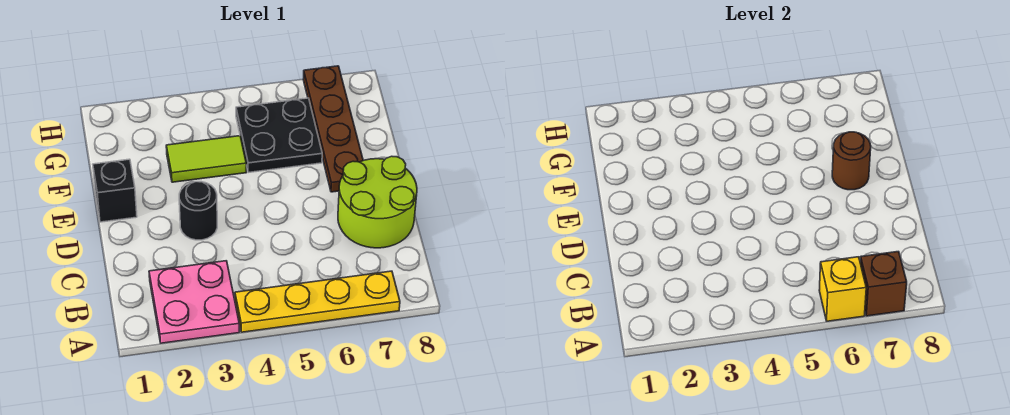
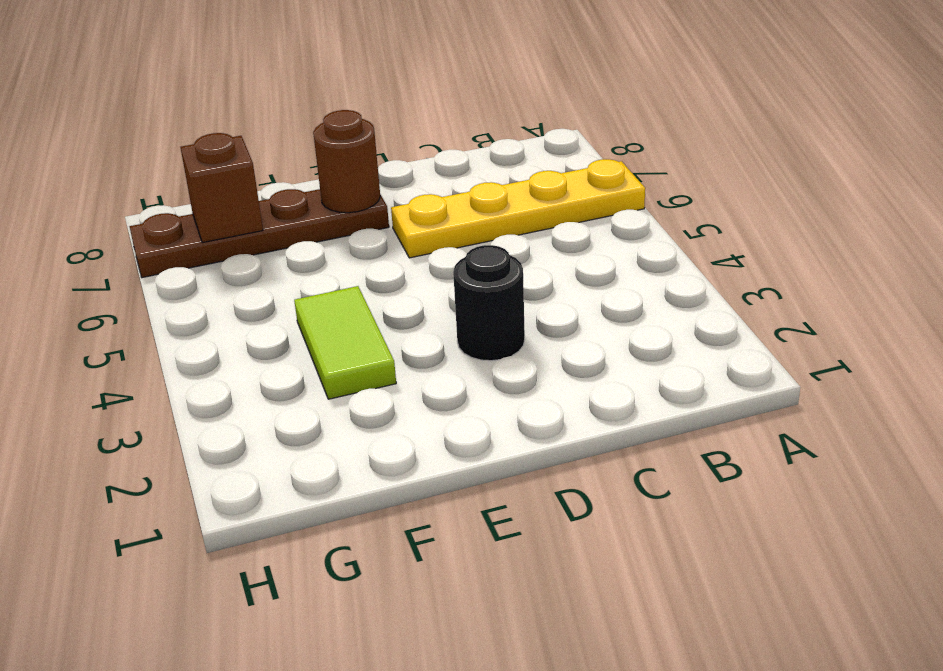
yellow 1x4 plate [391,159,645,258] -> yellow 1x4 plate turned to [235,271,400,332]
brown 1x1 brick [180,133,263,243] -> brown 1x1 brick moved to [860,252,907,316]
none -> pink 2x2 plate [149,261,239,343]
none -> lime 2x2 round brick [338,156,417,248]

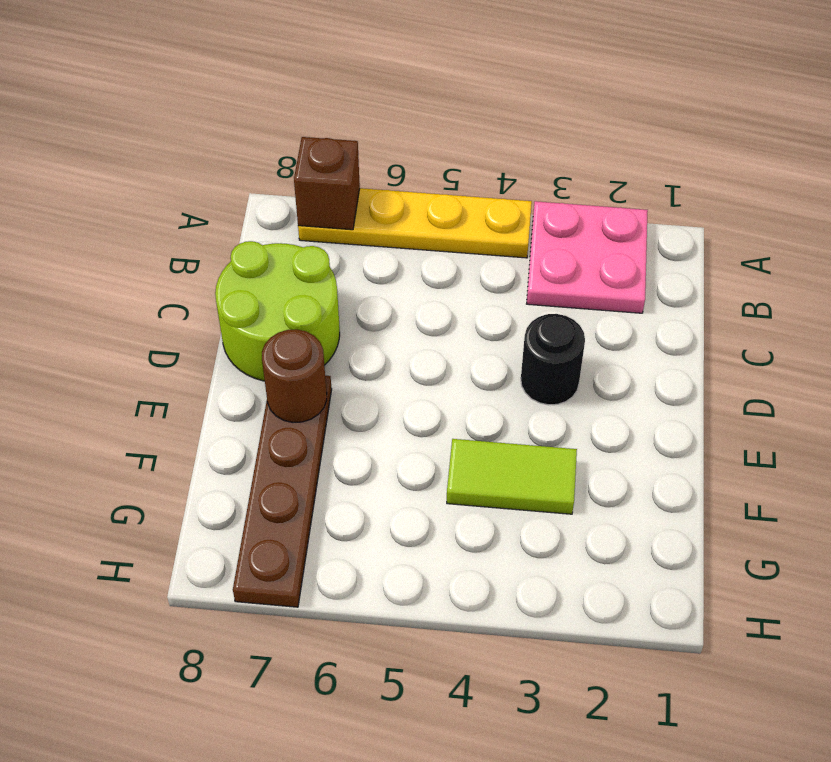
none -> black 1x1 brick [93,159,137,222]
none -> black 2x2 plate [236,98,322,173]

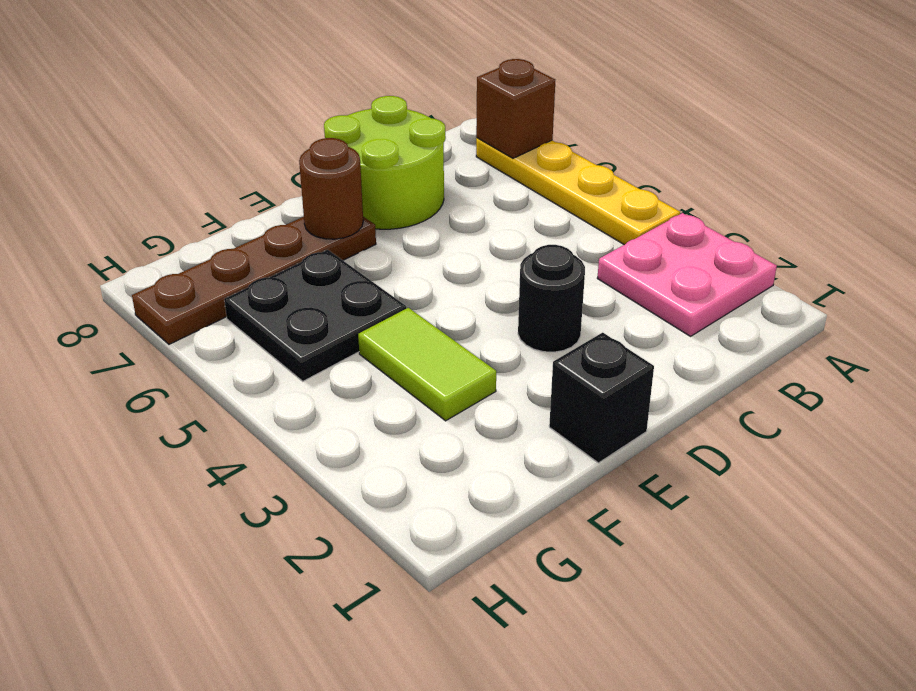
none -> yellow 1x1 brick [819,257,866,321]

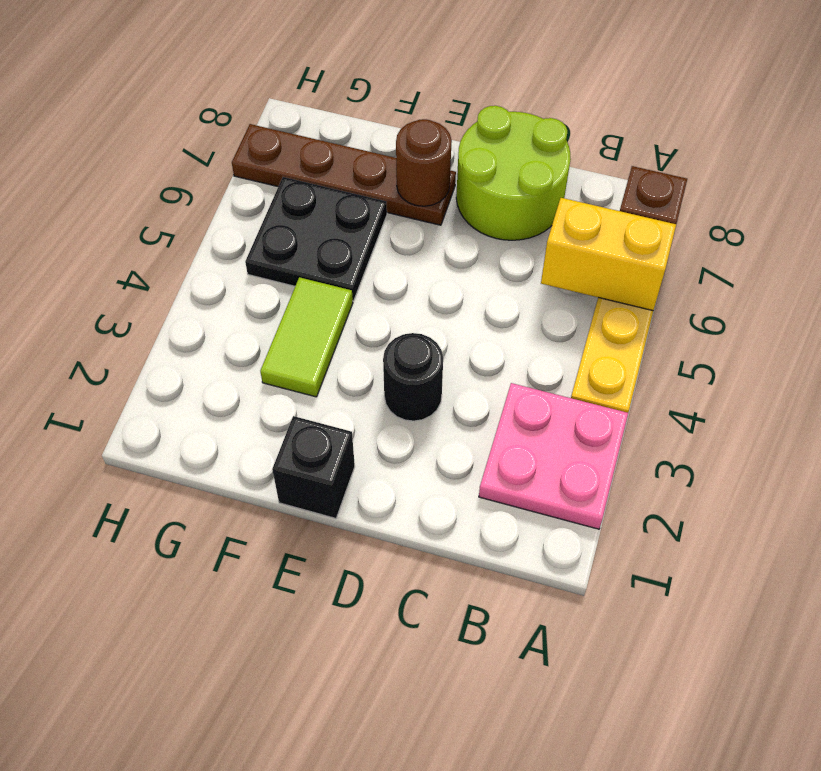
yellow 1x2 brick [541,198,676,311] -> yellow 1x1 brick [819,257,866,321]

